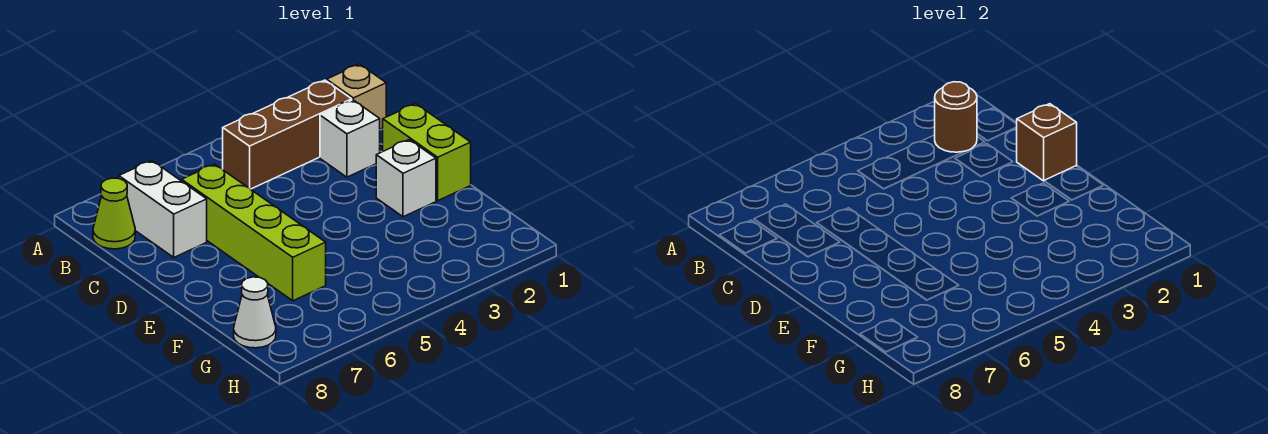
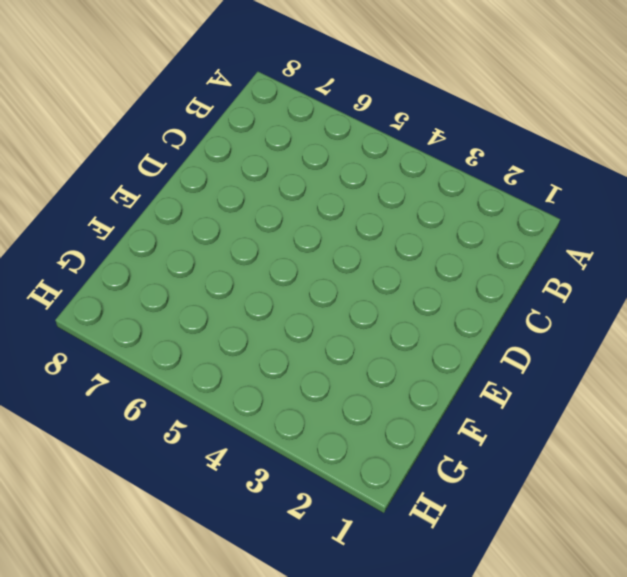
none -> tan 1x1 brick [327,64,386,129]
none -> brown 1x3 brick [223,80,352,189]

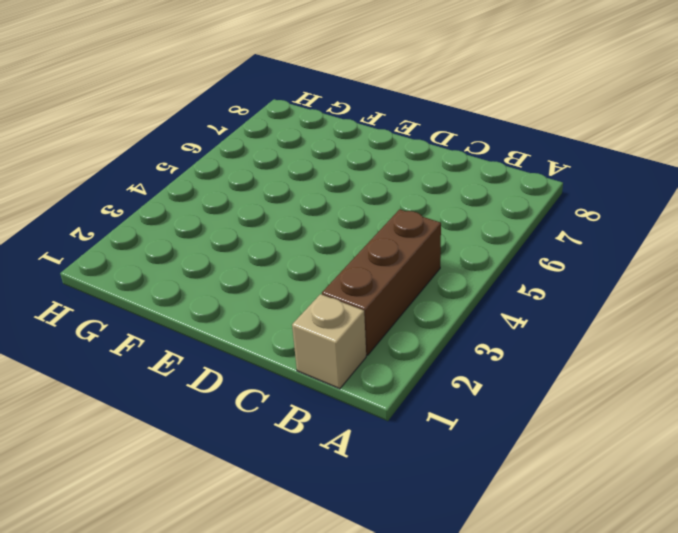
none -> white 1x2 brick [119,161,207,257]
none -> lime 1x1 cone [93,178,135,249]

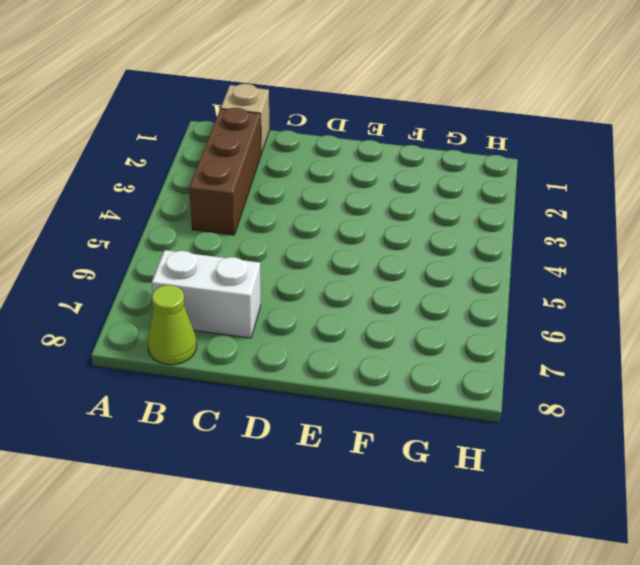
none -> white 1x1 brick [320,100,380,177]
none -> lime 1x4 brick [182,164,326,301]

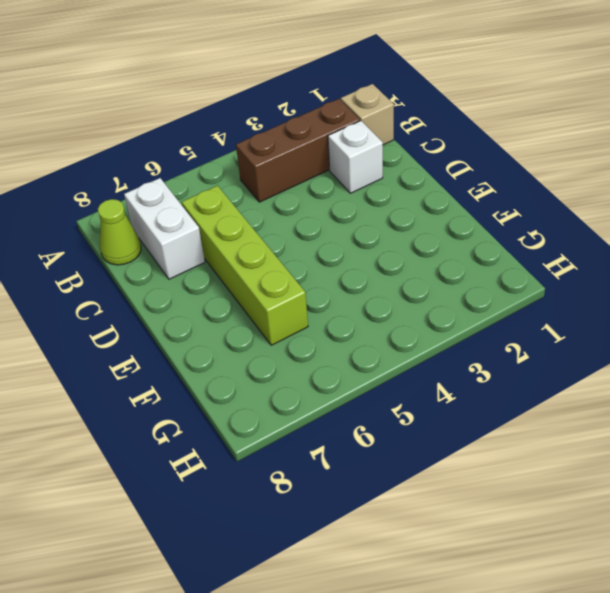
none -> lime 1x2 brick [383,104,471,201]
none -> white 1x1 brick [376,140,436,217]

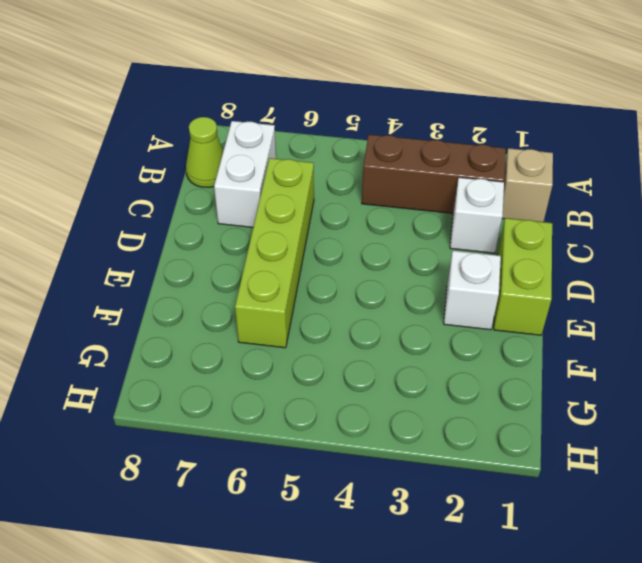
none -> white 1x1 cone [234,277,276,348]
none -> brown 1x1 round brick [935,82,977,152]

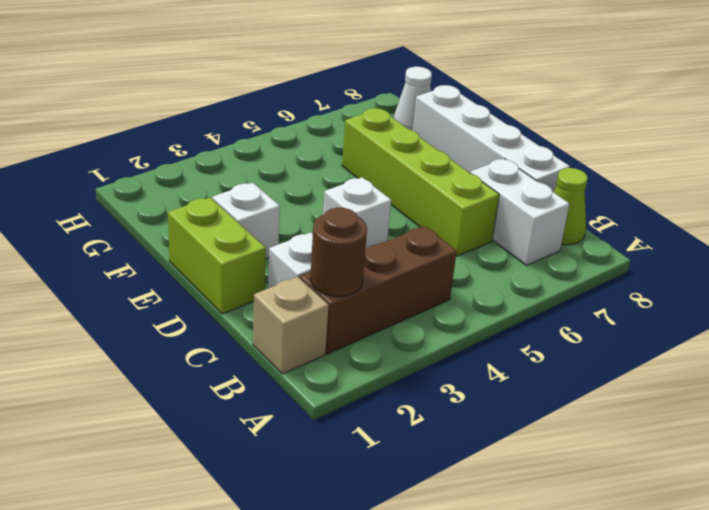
white 1x4 brick [413,85,570,192] -> none
white 1x1 brick [323,177,391,250] -> none
none -> brown 1x1 brick [1017,104,1077,181]

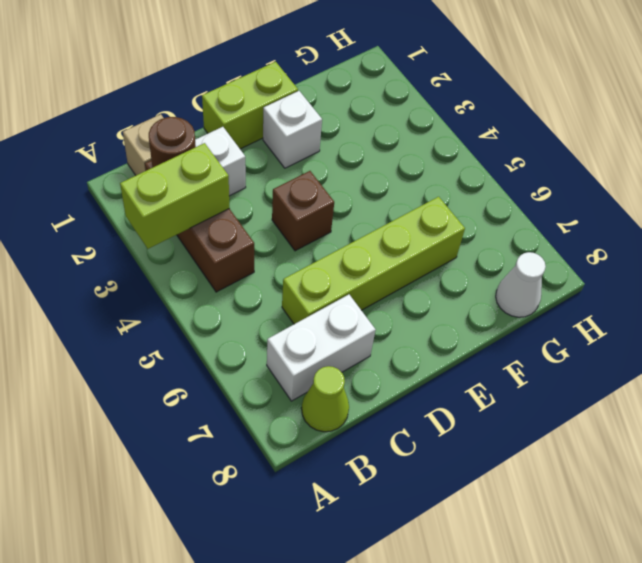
lime 1x2 brick [120,143,229,249] -> none
brown 1x1 brick [272,171,334,251] -> brown 1x1 brick moved to [1017,104,1077,181]

